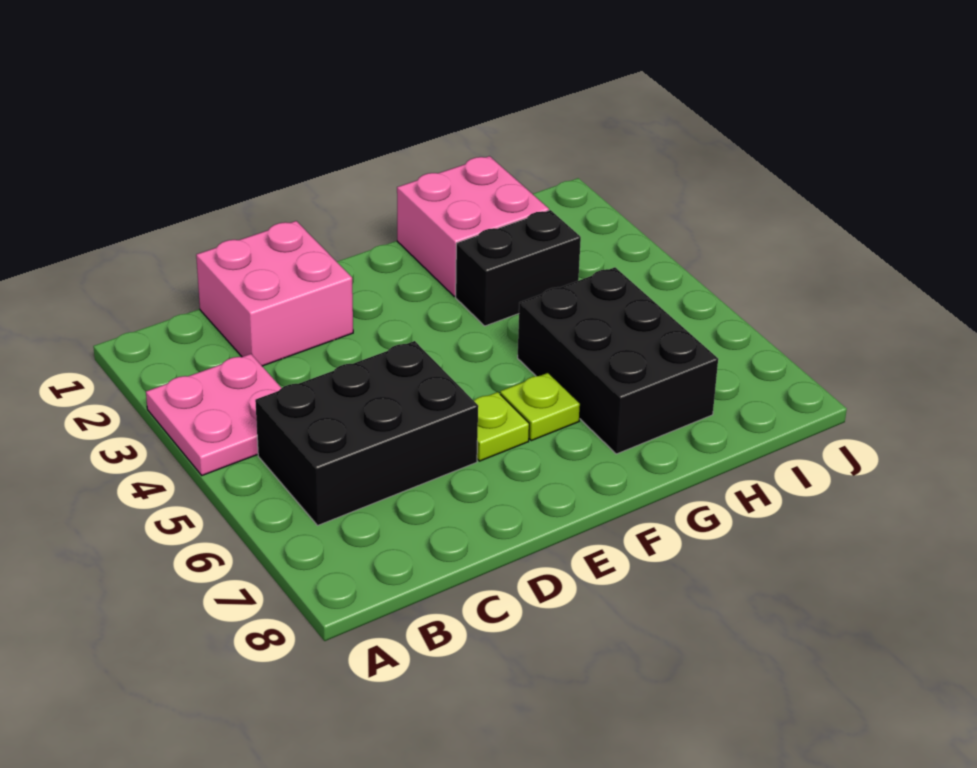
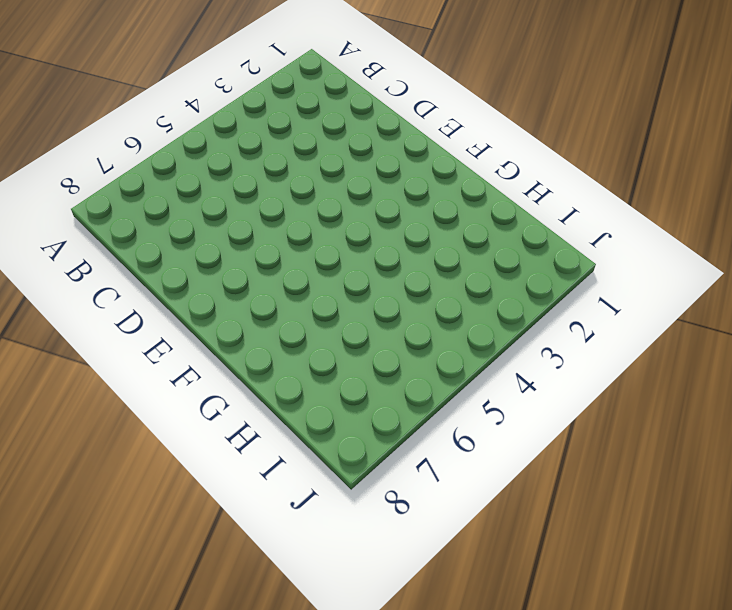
none -> pink 2x2 plate [146,354,281,475]
none -> black 2x3 brick [255,341,478,525]

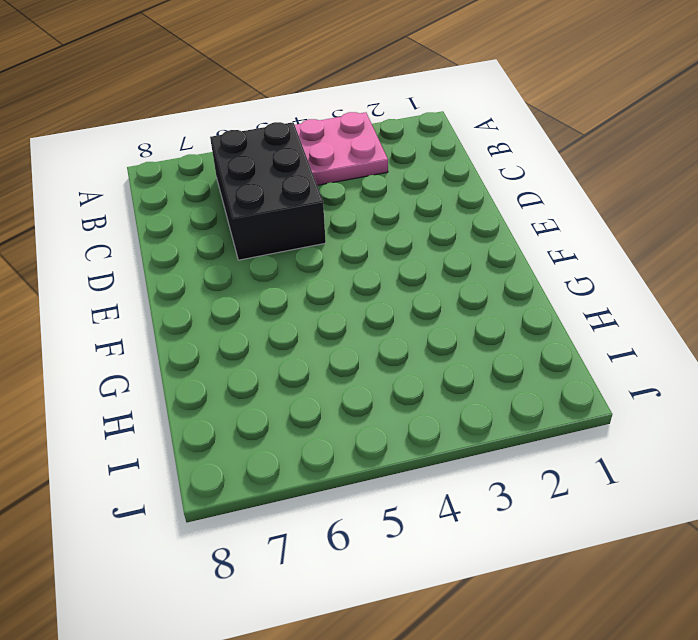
none -> pink 2x2 brick [196,221,353,366]
none -> lime 1x1 plate [474,392,529,461]

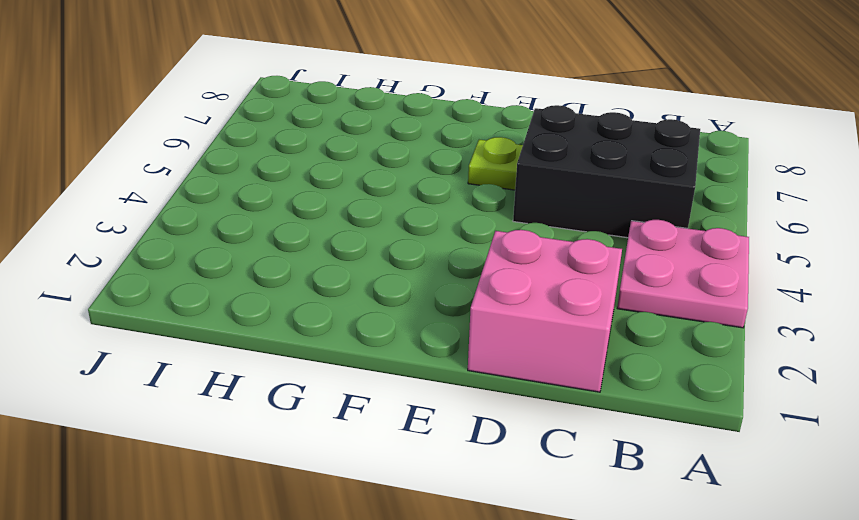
none -> lime 1x1 plate [500,373,580,441]
none -> pink 2x2 brick [397,156,549,296]

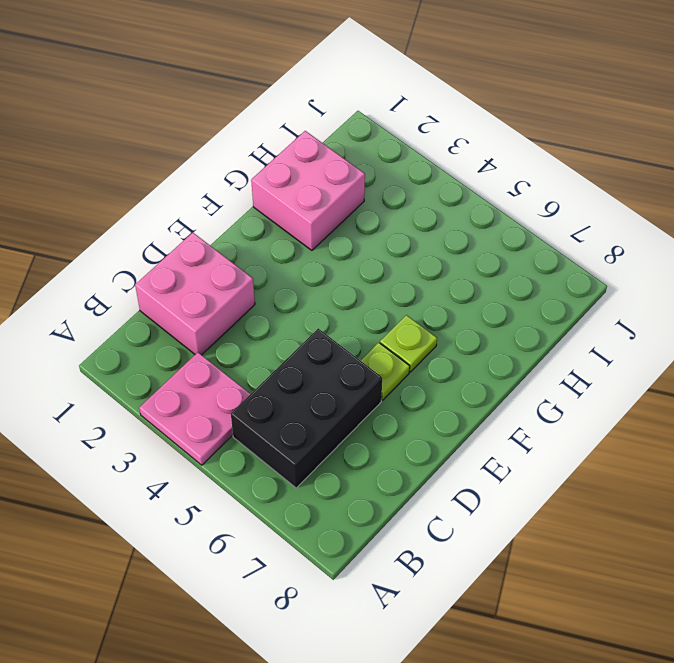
none -> black 1x2 brick [456,210,581,326]
none -> black 2x3 brick [518,267,718,454]

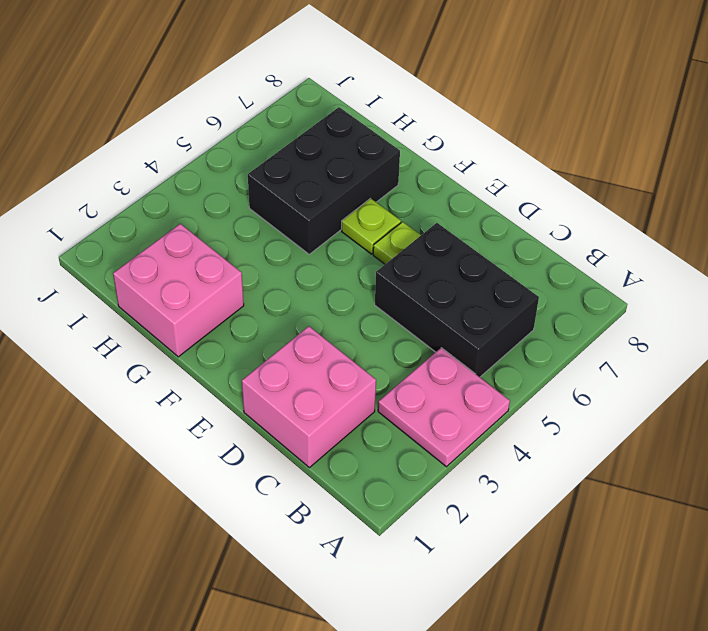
none -> black 1x2 brick [456,210,581,326]

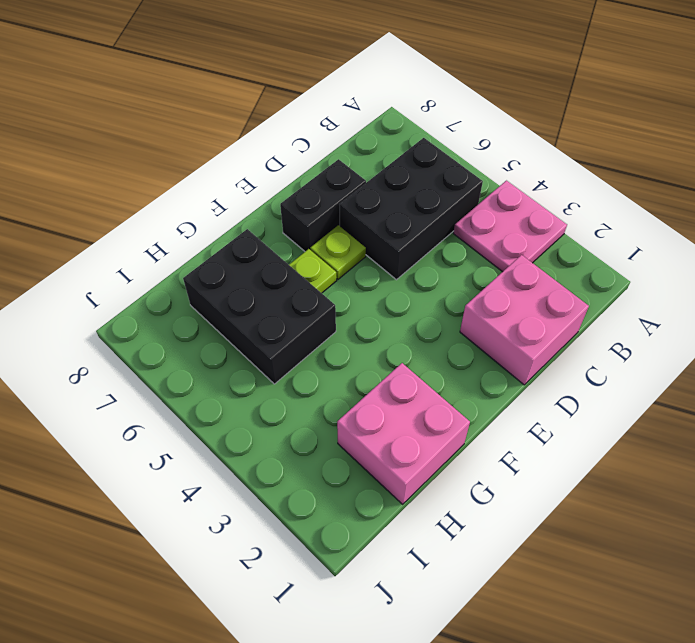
black 1x2 brick [280,159,366,251] -> black 1x2 brick moved to [456,210,581,326]

